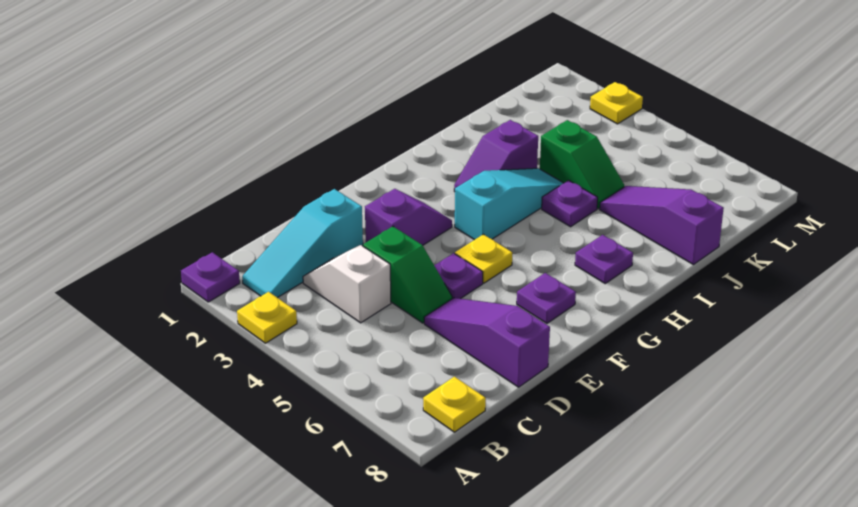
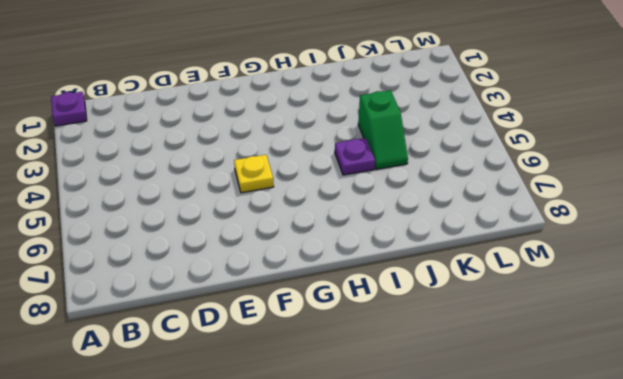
none -> yellow 1x1 plate [237,292,297,343]
none -> cyan 1x3 slope [242,189,363,298]
none -> yellow 1x1 plate [423,377,486,432]

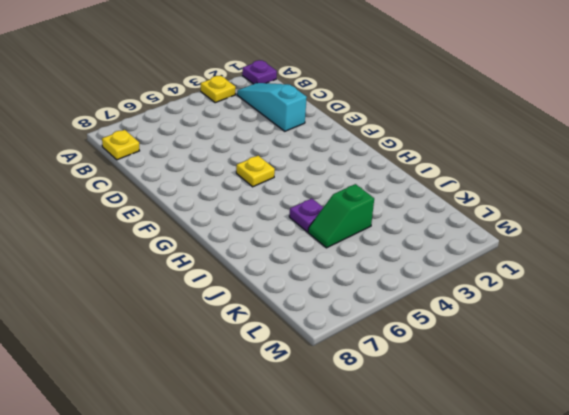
none -> white 1x2 slope [303,245,391,323]
none -> green 1x2 slope [363,226,452,323]
none -> purple 1x3 slope [424,298,550,387]

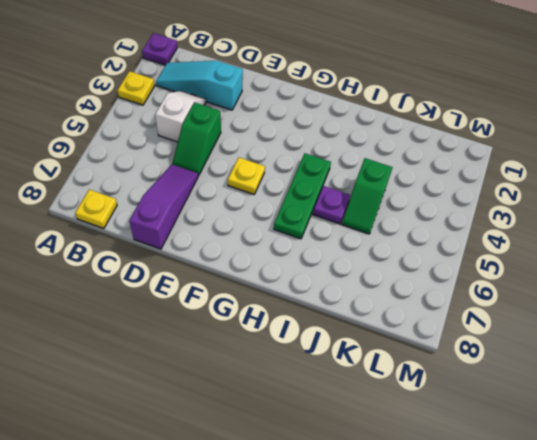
green 1x3 plate [274,153,331,239] -> cyan 1x3 slope [455,168,564,240]
none -> purple 1x2 slope [365,189,452,245]
none -> purple 1x1 plate [434,253,483,299]
none -> purple 1x1 plate [517,273,576,323]

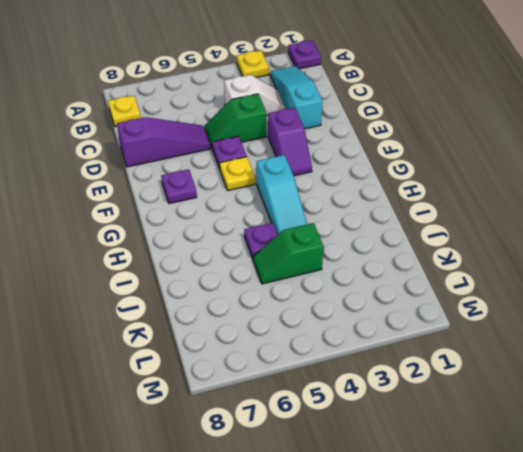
none -> purple 1x2 slope [454,120,538,191]
none -> purple 1x1 plate [575,235,633,283]
none -> purple 1x3 slope [600,186,724,265]

